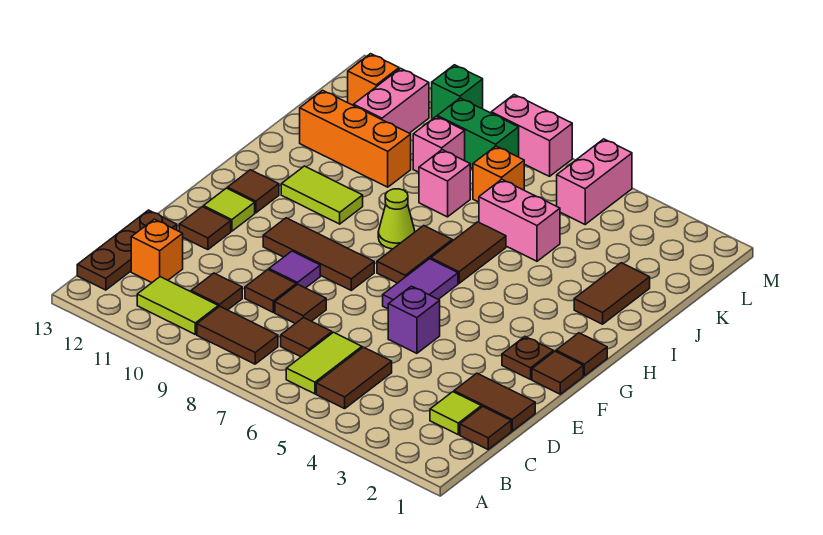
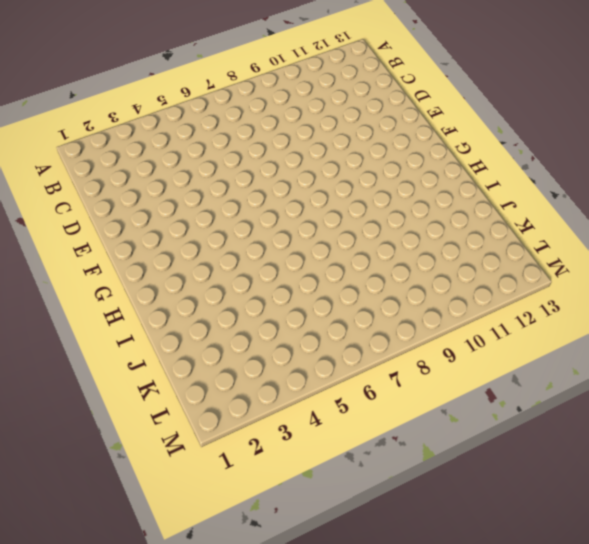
none -> brown 1x2 tile [316,347,392,409]
none -> lime 1x2 tile [286,332,362,394]
none -> brown 1x2 tile [197,306,278,364]
none -> lime 1x2 tile [137,277,218,334]

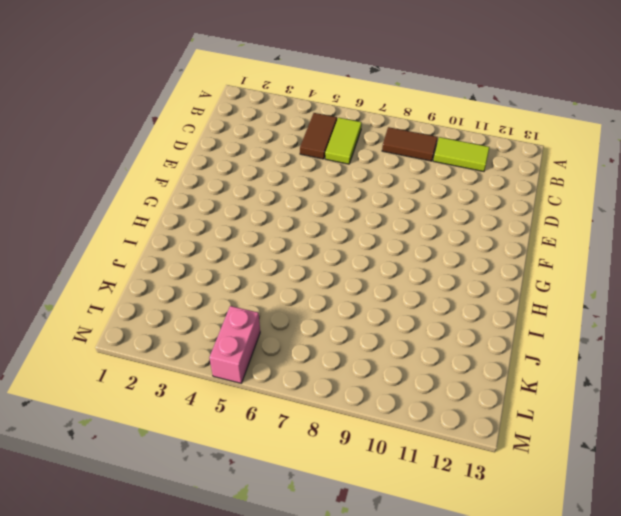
none -> brown 1x3 plate [77,210,177,290]
none -> brown 1x1 tile [460,407,511,449]
none -> lime 1x1 tile [430,392,481,435]
none -> brown 1x1 tile [281,317,332,357]

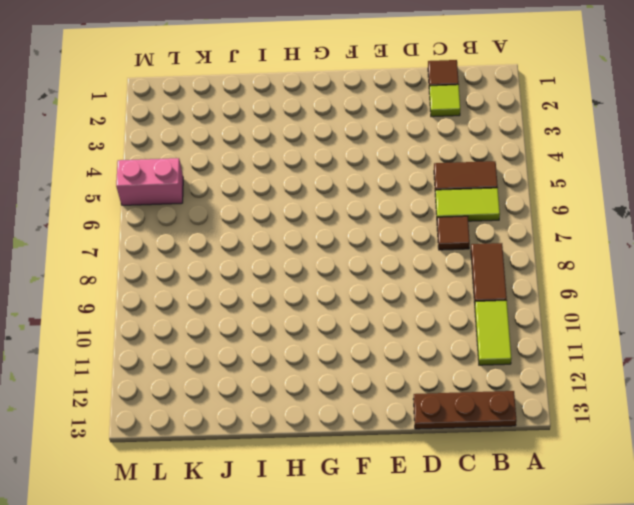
none -> brown 1x1 tile [191,273,242,310]
none -> orange 1x1 brick [131,219,183,283]
none -> brown 1x2 tile [454,373,535,431]
none -> brown 1x1 tile [275,284,326,324]

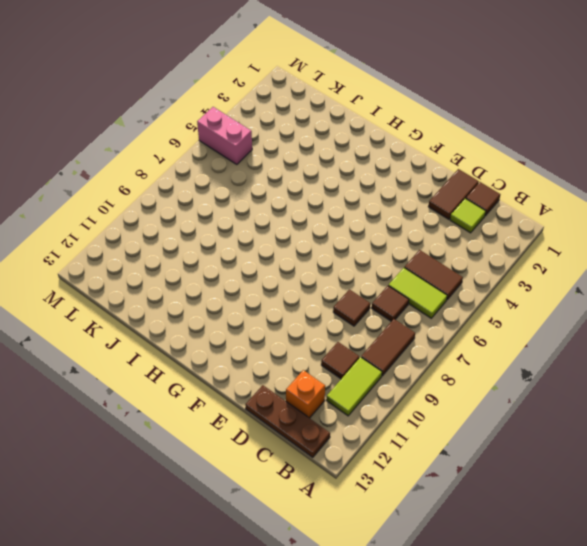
none -> brown 1x1 tile [245,270,296,312]
none -> purple 1x1 brick [388,286,440,353]
none -> purple 1x1 tile [269,251,320,288]
none -> brown 1x1 tile [179,207,231,250]

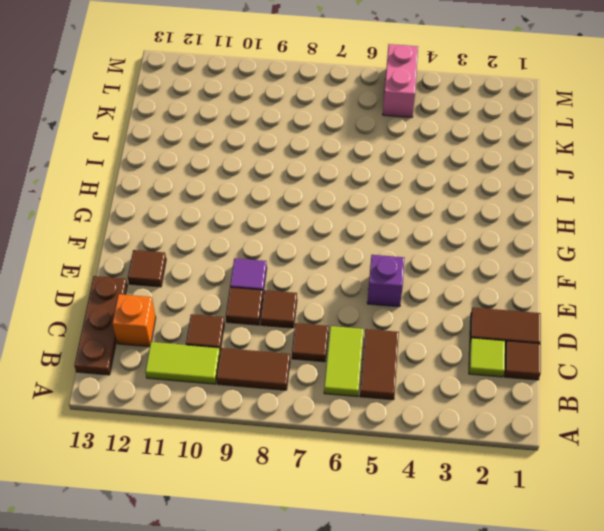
none -> brown 1x1 tile [532,351,583,394]
none -> brown 1x1 plate [502,337,553,379]
none -> purple 1x2 tile [383,259,458,309]
none -> brown 1x3 tile [263,218,374,290]

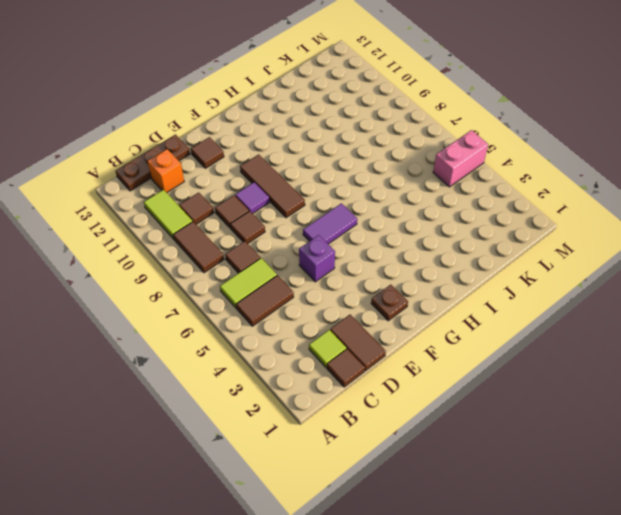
none -> brown 1x1 tile [532,351,583,394]
none -> lime 1x1 tile [203,188,255,231]
none -> brown 1x1 tile [556,333,607,376]
none -> brown 1x2 tile [377,226,452,283]

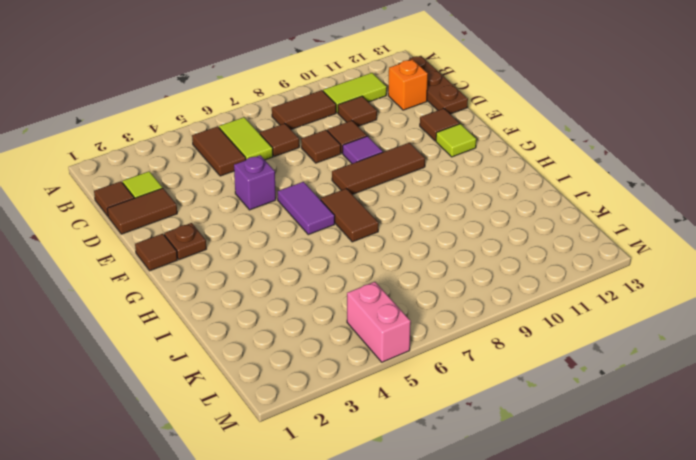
none -> brown 1x1 tile [556,333,607,376]
none -> brown 1x1 tile [228,170,279,213]
none -> brown 1x2 tile [431,222,506,283]
none -> lime 1x1 cone [378,189,415,249]

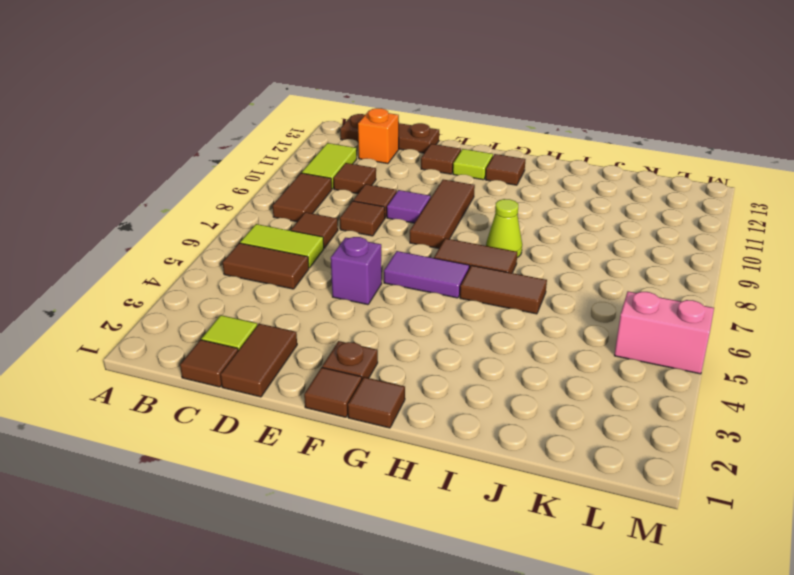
none -> lime 1x2 tile [281,166,363,224]
none -> brown 1x2 tile [574,263,650,324]
none -> pink 1x2 brick [479,179,560,261]
none -> pink 1x1 brick [419,150,470,217]

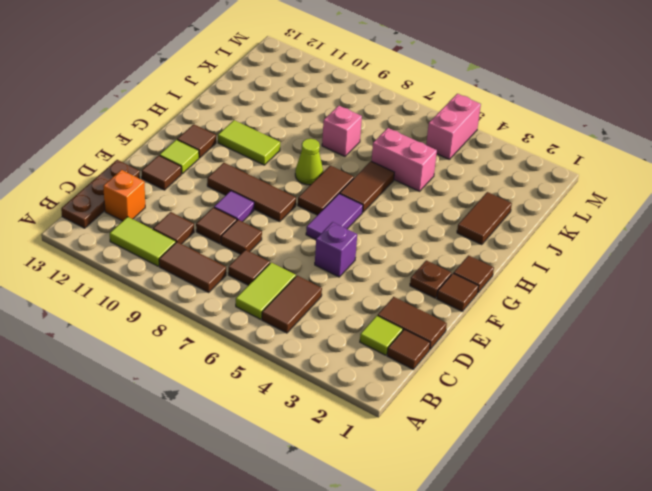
none -> orange 1x3 brick [300,90,411,187]
none -> orange 1x1 brick [473,146,524,202]
none -> pink 1x1 brick [413,117,465,172]
none -> pink 1x2 brick [354,68,429,133]

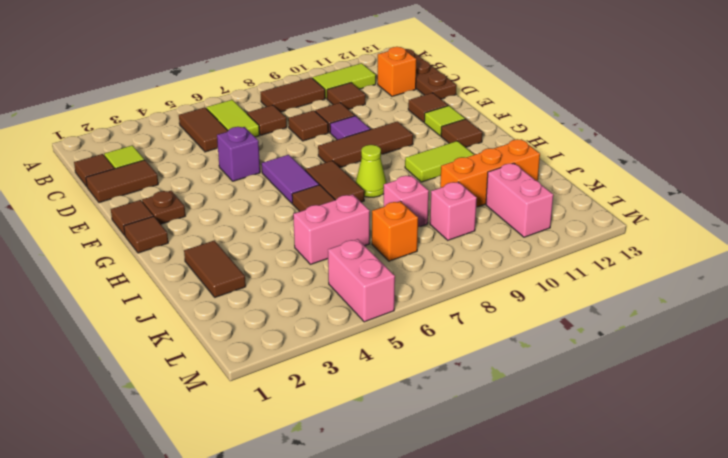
none -> green 1x2 brick [437,98,519,169]
none -> orange 1x1 brick [348,54,399,105]
none -> pink 1x2 brick [491,95,572,176]
none -> green 1x1 brick [432,65,483,119]

